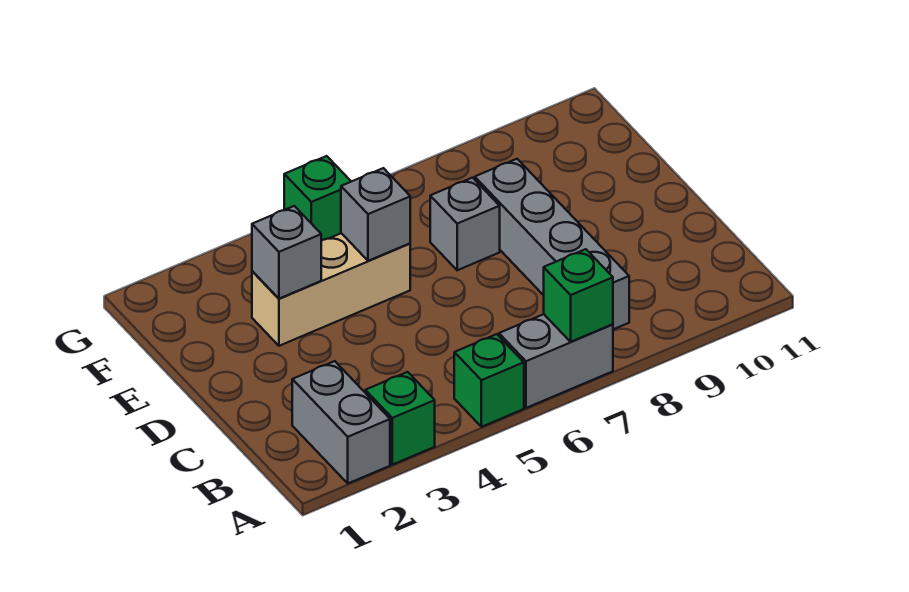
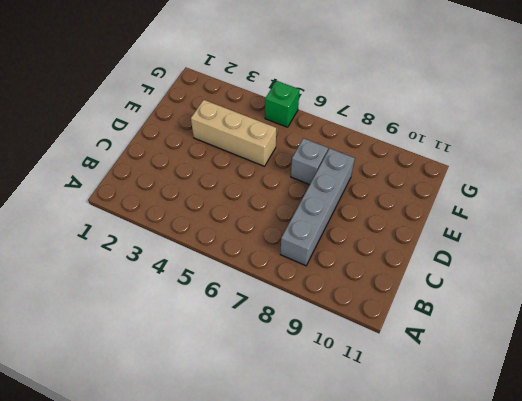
none -> grey 1x2 brick [292,361,390,483]
none -> green 1x1 brick [365,372,435,465]

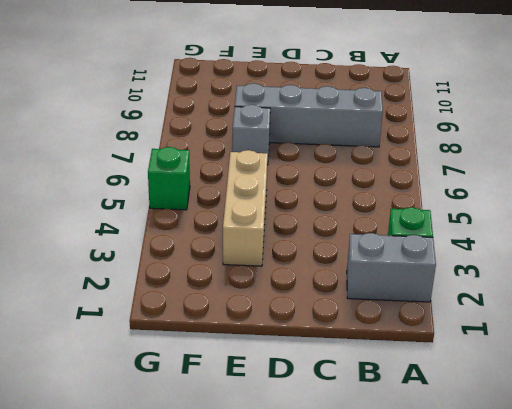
none -> green 1x1 brick [454,334,524,427]
none -> grey 1x2 brick [499,314,613,408]

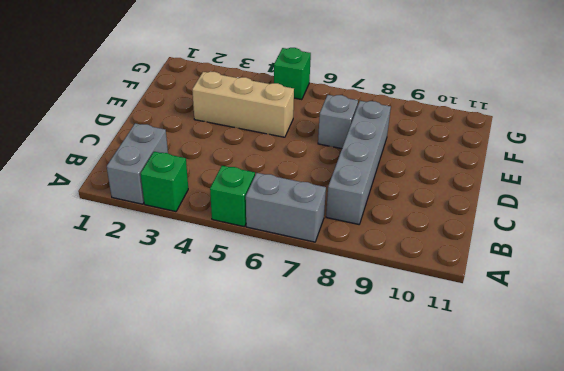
none -> green 1x1 brick [544,249,613,342]
none -> grey 1x1 brick [252,206,321,299]

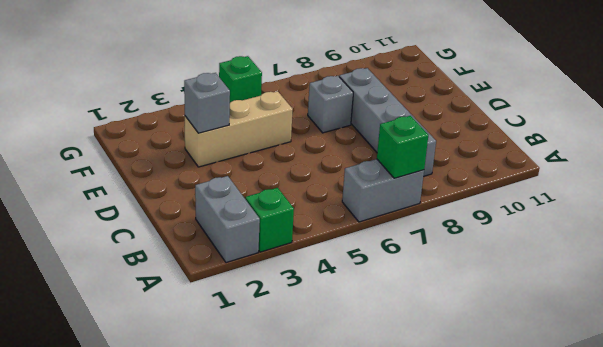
none -> green 1x1 brick [454,334,524,427]
none -> grey 1x1 brick [341,168,410,261]

